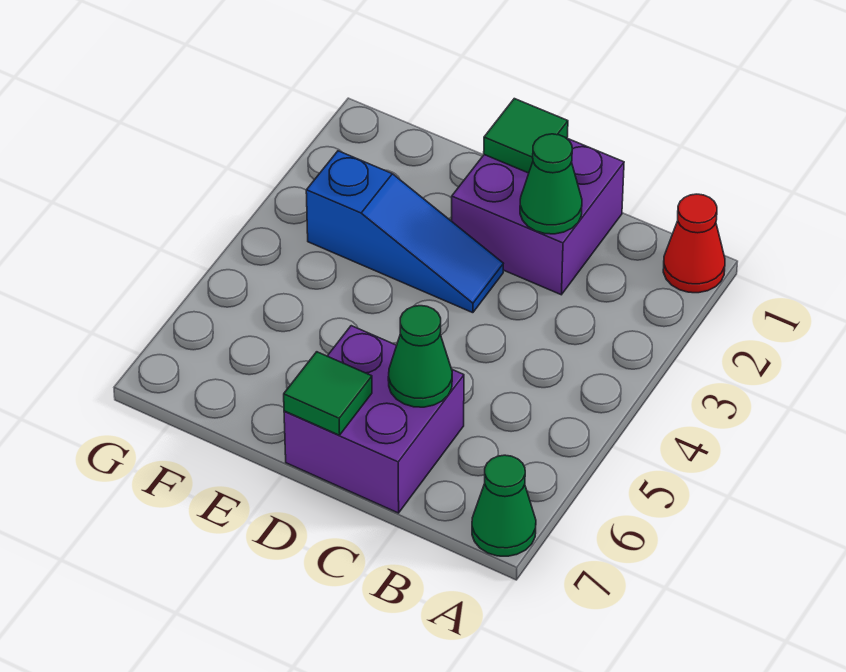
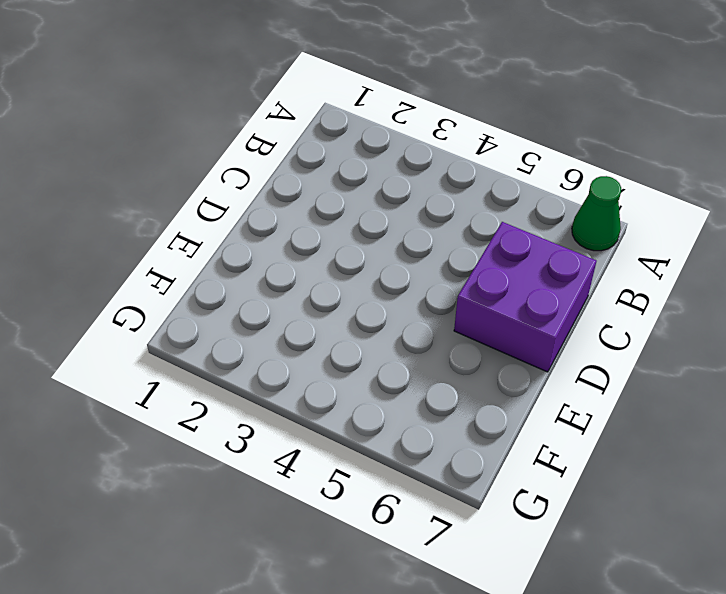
none -> red 1x1 cone [663,194,725,293]
none -> purple 2x2 brick [452,138,624,295]

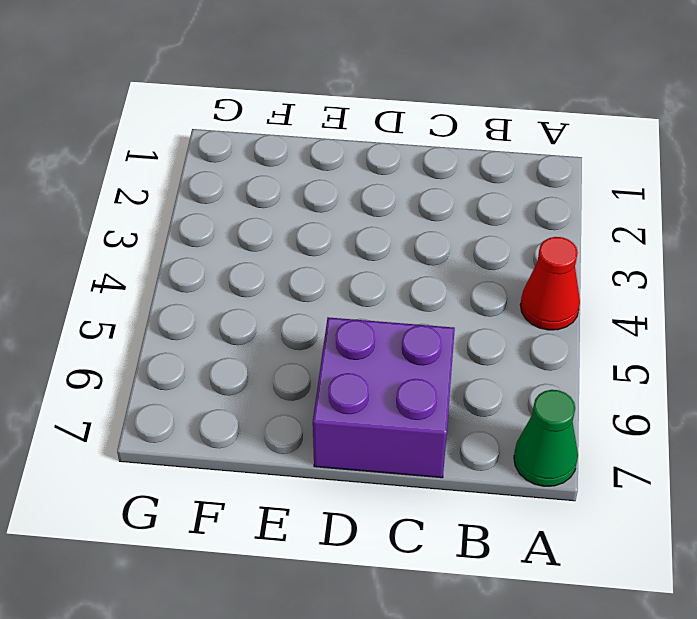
red 1x1 cone [520,237,580,330] -> red 1x1 cone moved to [663,194,725,293]
none -> purple 2x2 brick [452,138,624,295]
none -> blue 1x3 slope [306,151,503,313]

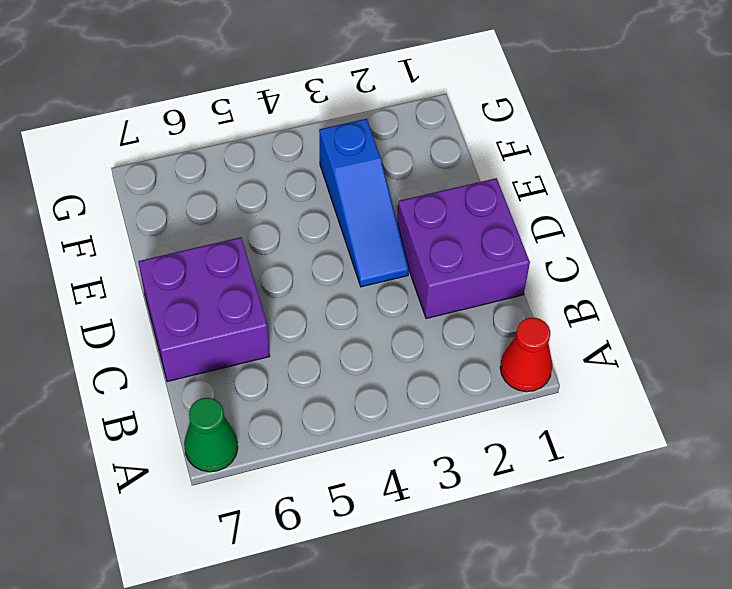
none -> green 1x1 cone [520,134,582,234]
none -> green 1x1 cone [388,306,452,407]

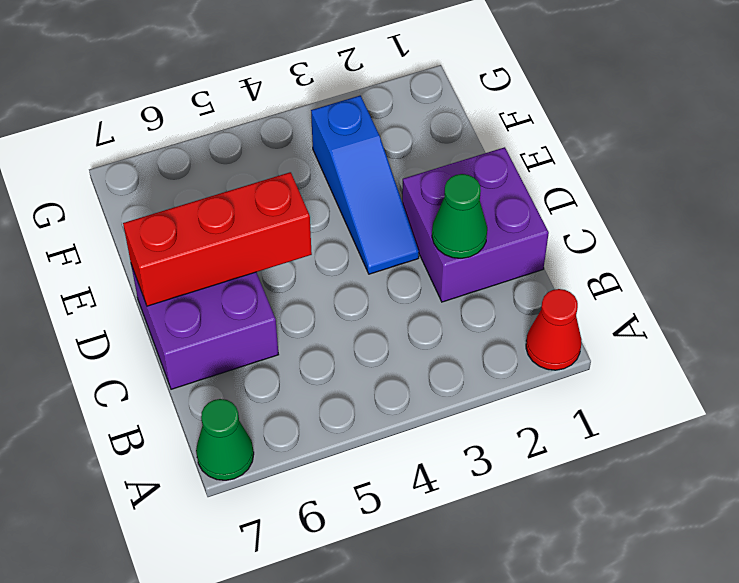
red 1x3 brick [123,172,312,306] -> green 1x1 tile [284,352,372,435]
none -> green 1x1 cone [388,306,452,407]
none -> green 1x1 tile [484,99,568,173]

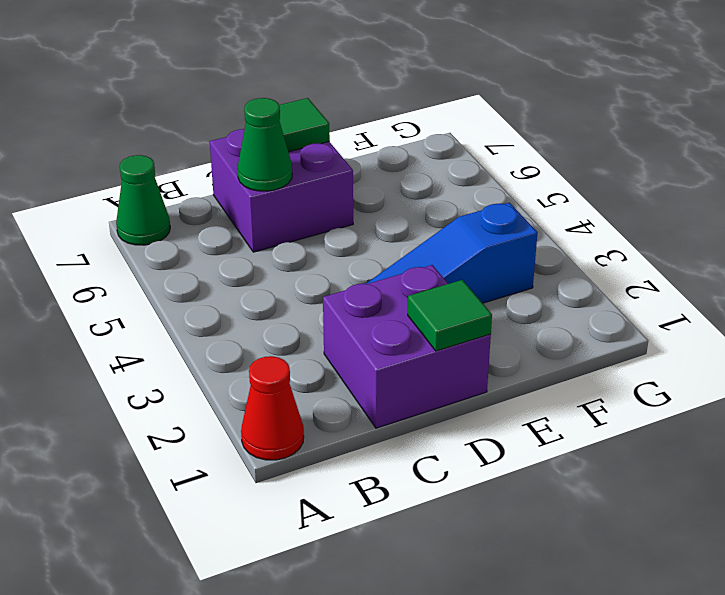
none -> green 1x1 cone [520,134,582,234]

